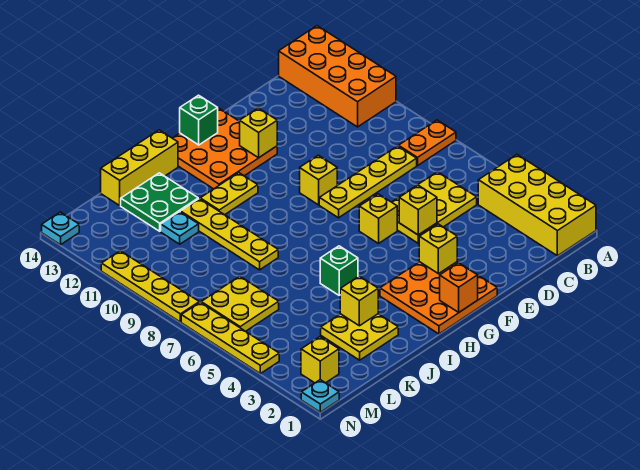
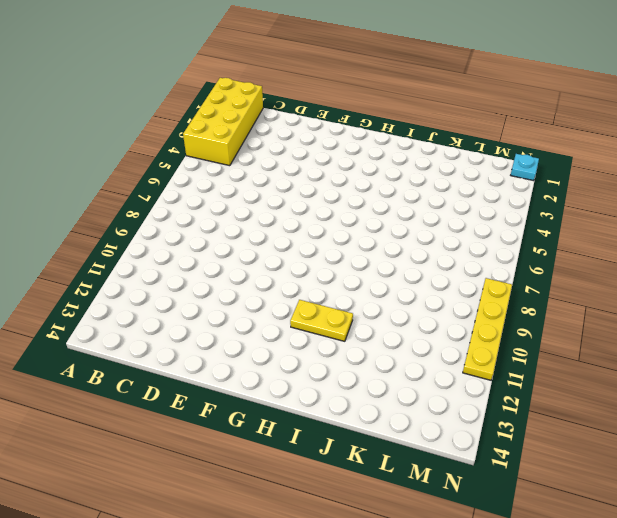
none -> orange 1x2 plate [399,120,456,166]
none -> orange 2x4 brick [279,26,396,127]
none -> yellow 2x3 plate [392,172,477,243]

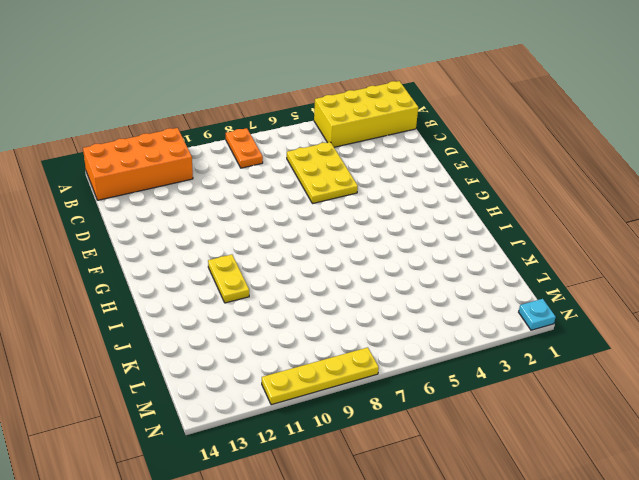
none -> yellow 1x4 plate [319,146,417,218]
none -> orange 3x3 plate [380,262,497,334]
none -> yellow 1x1 brick [359,194,397,244]

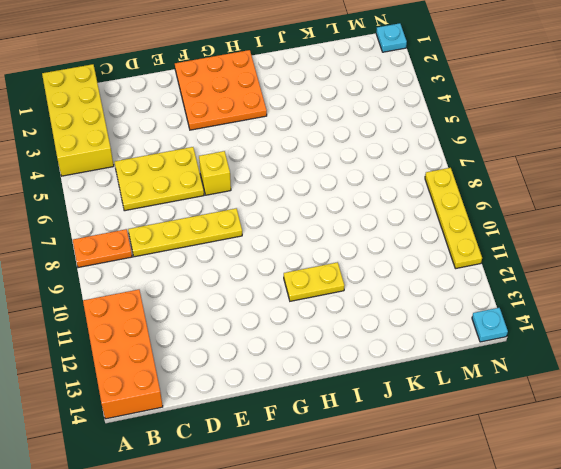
none -> yellow 1x1 brick [300,155,337,205]
none -> orange 3x3 plate [173,108,277,189]
none -> green 1x1 brick [320,246,358,295]

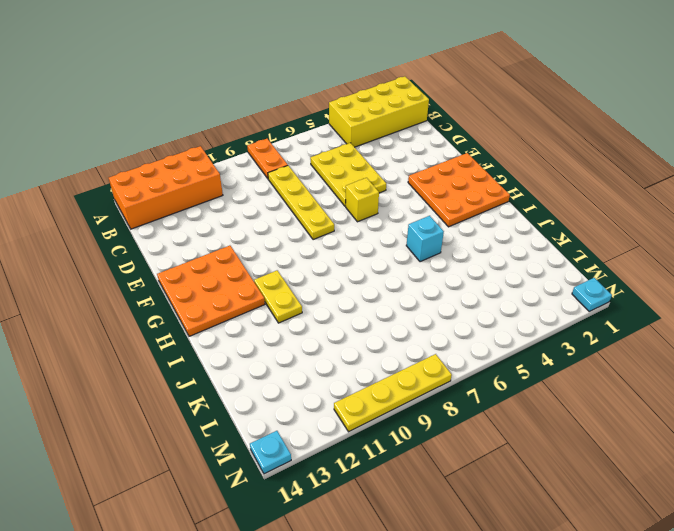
cyan 1x1 brick [406,216,444,262] -> green 1x1 brick [320,246,358,295]
none -> yellow 1x1 brick [300,155,337,205]
none -> yellow 1x3 brick [101,130,178,205]
none -> yellow 2x2 plate [321,314,398,360]

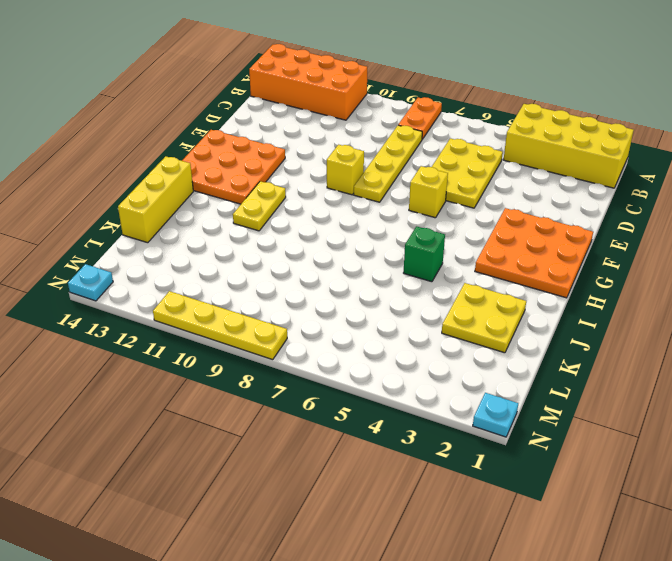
none -> yellow 1x4 plate [180,199,278,270]
none -> green 2x2 plate [121,173,198,231]
none -> cyan 1x1 plate [161,212,199,244]

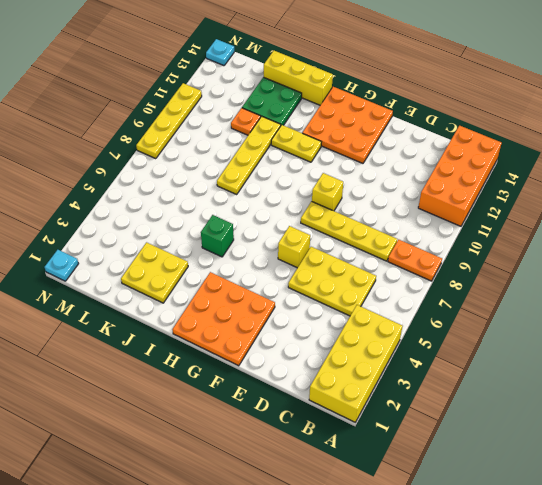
orange 1x1 plate [231,108,261,135] -> cyan 1x1 plate [161,212,199,244]
none -> yellow 2x2 plate [201,276,279,331]
none -> yellow 1x1 brick [301,337,339,383]
none -> yellow 1x4 plate [181,302,279,374]

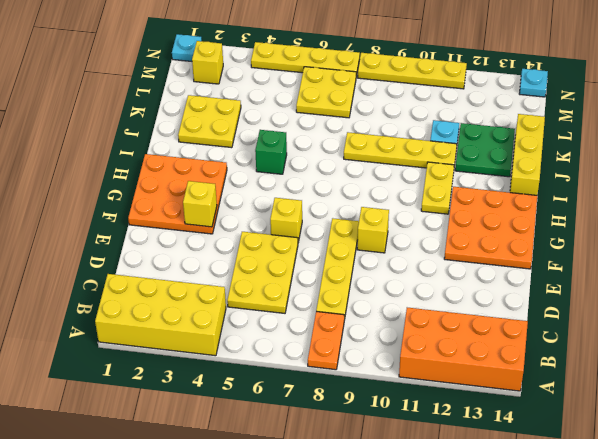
none -> yellow 1x1 brick [399,185,437,235]
none -> yellow 1x1 brick [240,108,277,158]
none -> orange 1x1 brick [440,263,478,312]

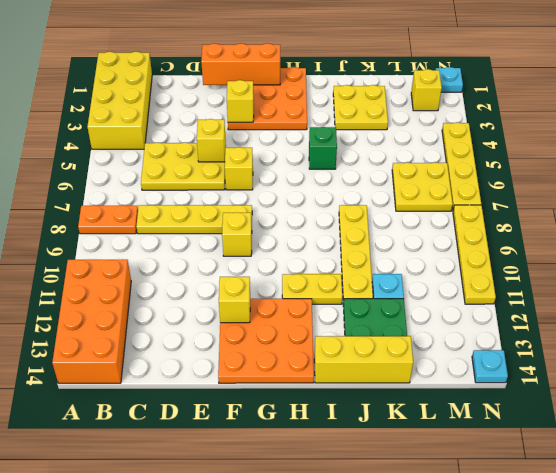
orange 1x3 brick [201,43,280,85] -> orange 1x1 brick [440,263,478,312]
none -> green 1x1 brick [180,95,218,145]
none -> yellow 1x1 brick [340,276,378,326]

